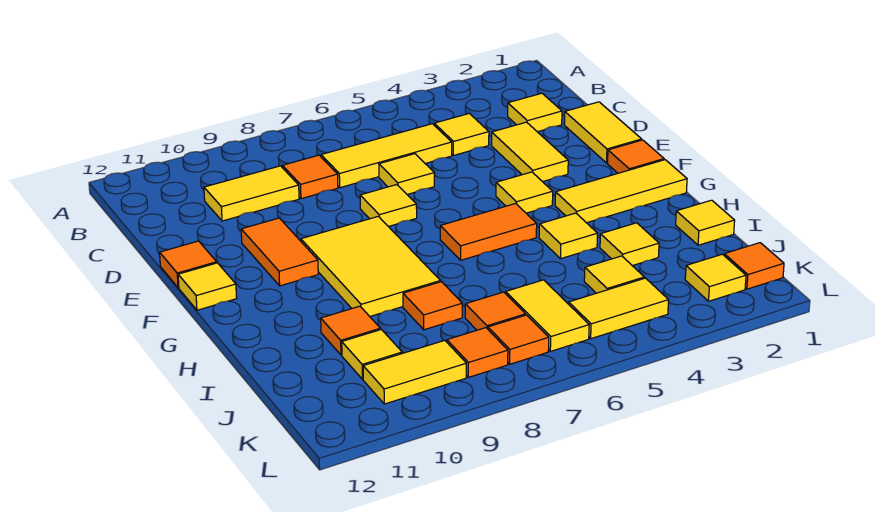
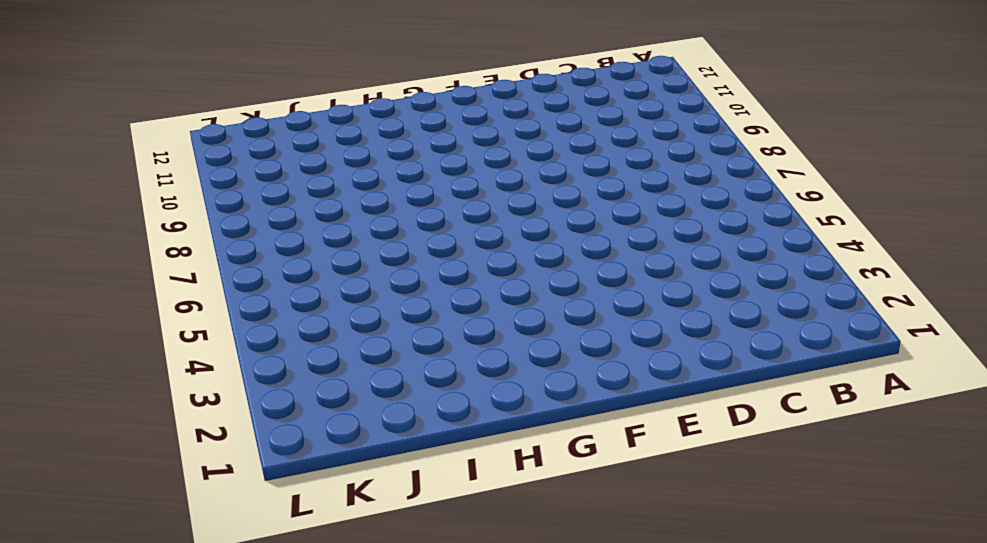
none -> yellow 1x1 tile [508,93,562,132]
none -> yellow 1x1 tile [434,113,489,156]
none -> yellow 1x3 tile [321,124,452,188]
none -> orange 1x1 tile [282,155,338,199]

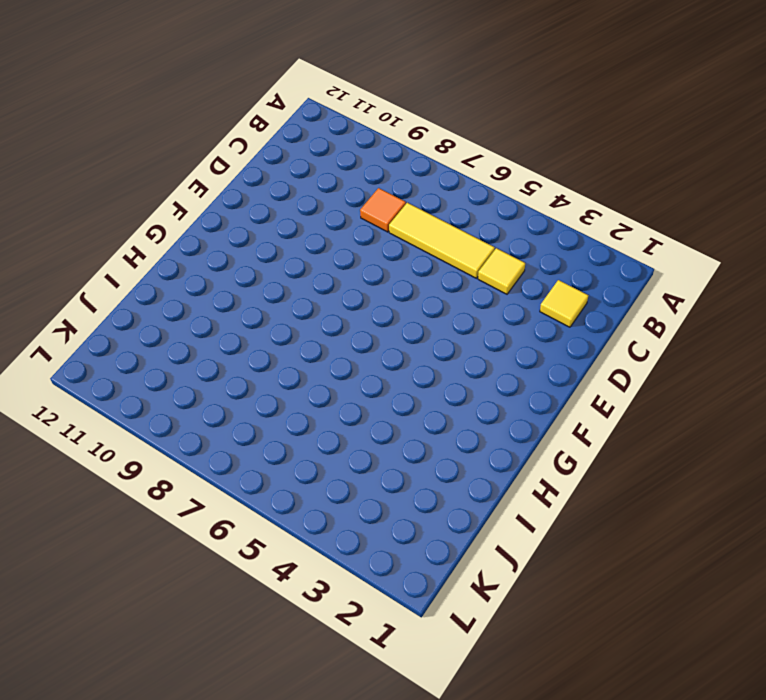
none -> yellow 1x2 tile [204,166,299,221]
none -> yellow 1x2 tile [564,102,642,163]
none -> yellow 1x2 tile [491,122,568,182]
none -> yellow 1x1 tile [379,154,434,194]

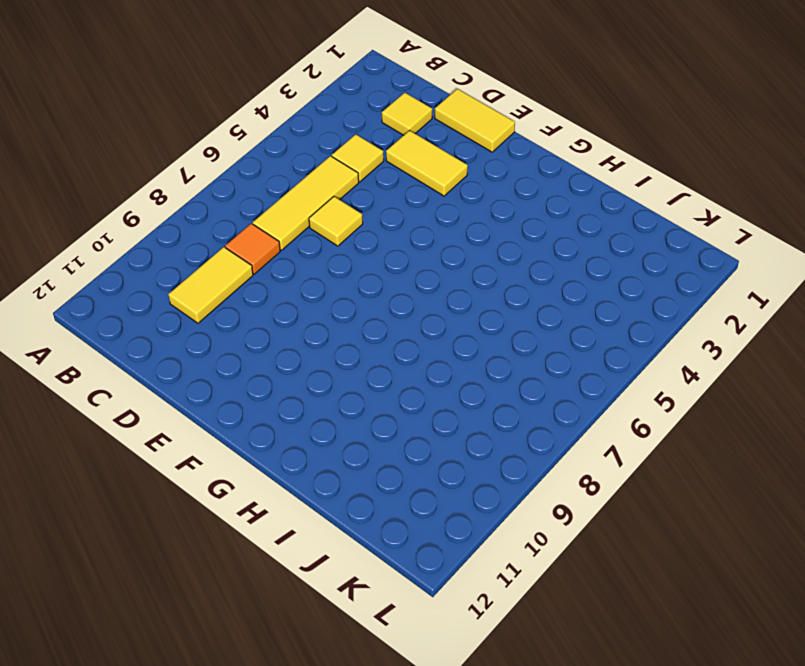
none -> yellow 1x1 tile [360,185,417,227]
none -> orange 1x2 tile [241,218,318,286]
none -> orange 1x1 tile [160,241,217,288]
none -> orange 1x1 tile [608,140,664,173]

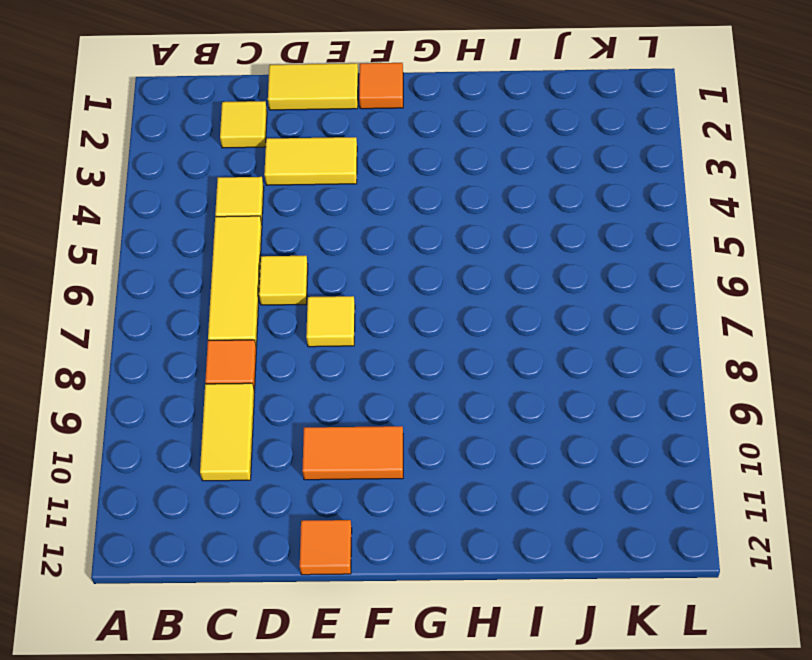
none -> yellow 1x1 tile [496,172,553,213]
none -> yellow 2x3 tile [301,216,441,316]
none -> yellow 1x1 tile [178,263,237,310]
none -> yellow 1x3 tile [555,160,687,223]

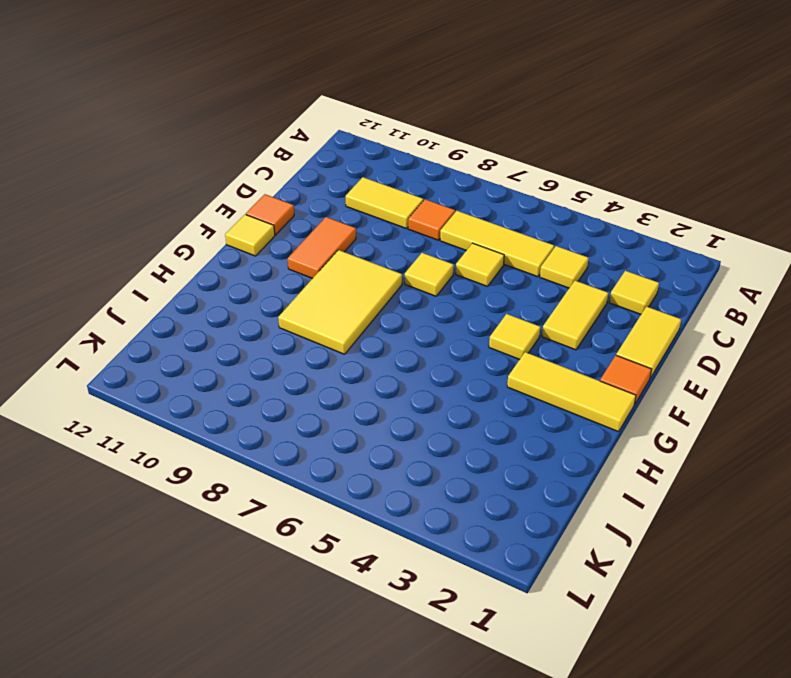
none -> orange 1x2 tile [440,203,537,260]
none -> yellow 1x1 tile [539,213,598,259]
none -> yellow 1x1 tile [676,200,735,245]
none -> yellow 1x1 tile [600,223,659,266]

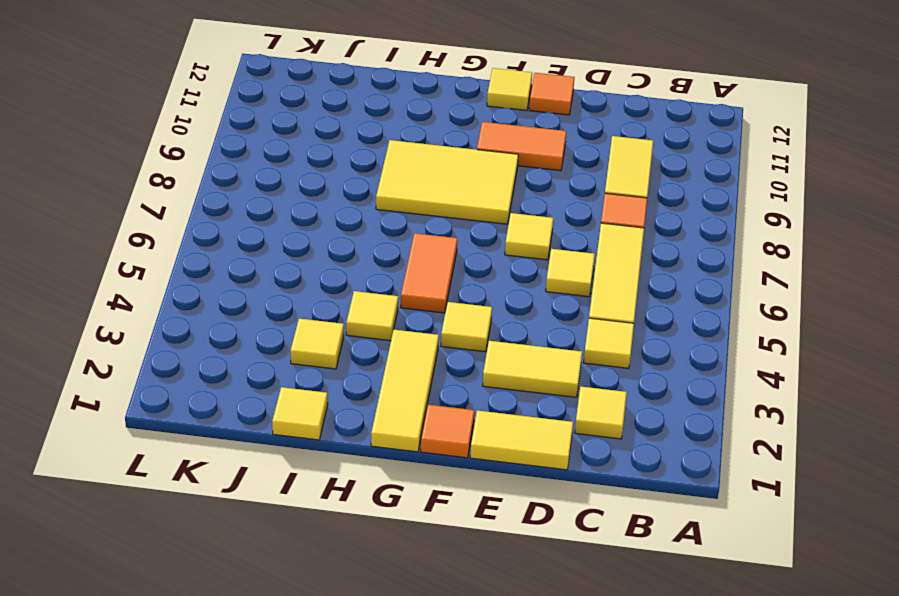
none -> orange 1x1 tile [403,282,462,330]
none -> orange 1x1 tile [321,306,380,355]
none -> yellow 1x1 tile [584,256,644,293]
none -> yellow 1x2 tile [506,280,589,351]

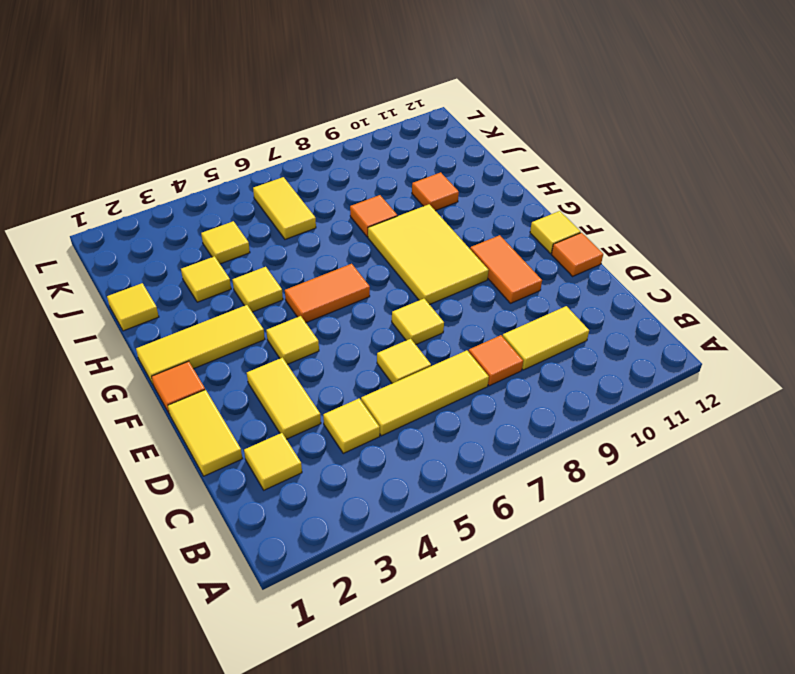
none -> orange 1x1 tile [465,292,526,330]
none -> yellow 1x1 tile [342,330,402,379]
none -> orange 1x1 tile [724,243,784,289]
none -> yellow 1x1 tile [685,254,746,301]

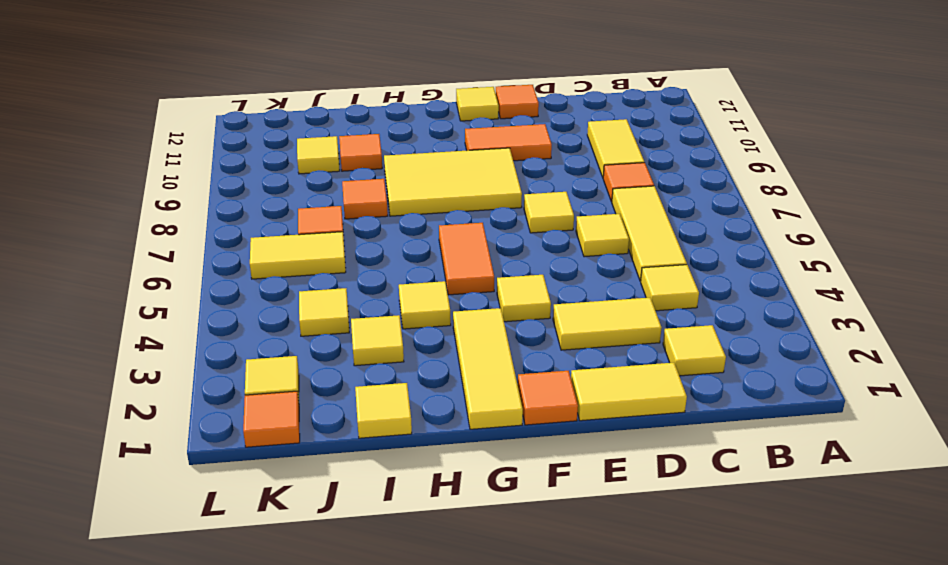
none -> yellow 1x2 tile [569,278,669,339]
none -> orange 1x1 tile [488,315,549,364]
none -> orange 1x1 tile [447,328,508,377]
none -> yellow 1x2 tile [363,340,466,404]

